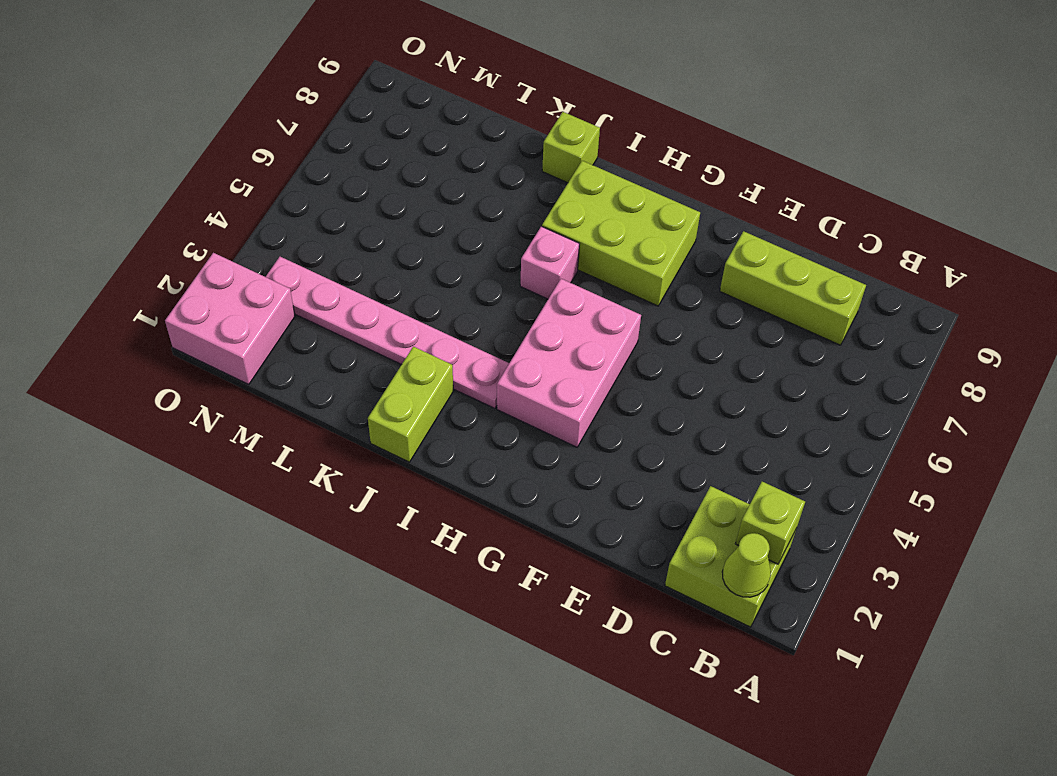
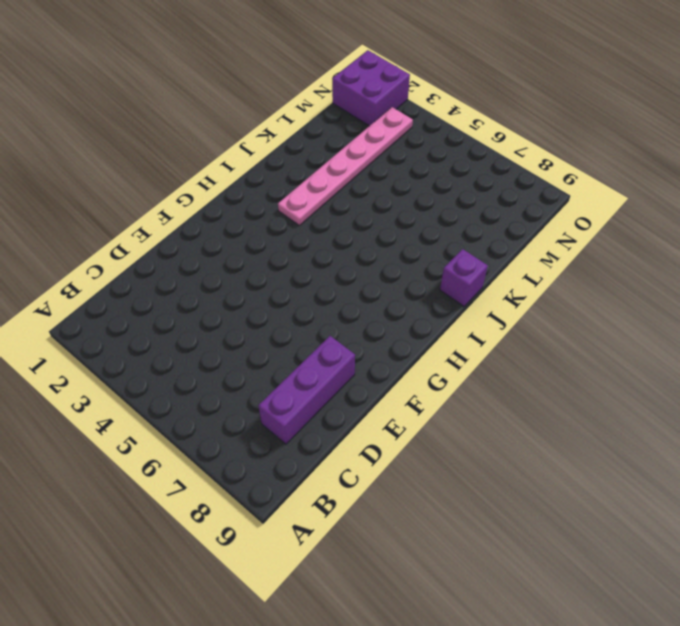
purple 1x3 brick [258,336,355,444] -> lime 1x3 brick [720,231,866,345]
purple 1x1 brick [440,249,488,306] -> lime 1x1 brick [542,112,600,183]
purple 2x2 brick [332,50,410,126] -> pink 2x2 brick [165,253,295,384]
none -> lime 2x2 brick [665,486,796,627]
none -> pink 2x3 brick [497,279,641,447]

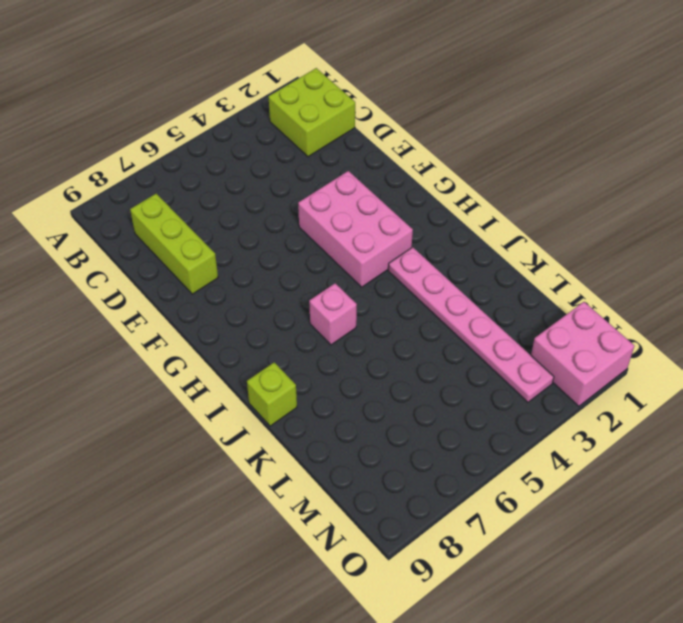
pink 2x3 brick [298,171,413,287] -> pink 2x3 brick turned to [497,279,641,447]
none -> lime 2x3 brick [542,161,700,306]
none -> lime 1x2 brick [368,347,453,462]

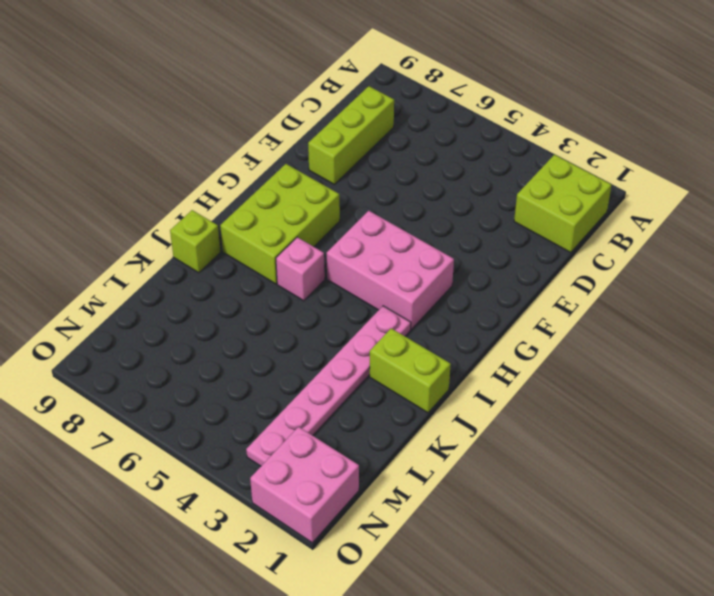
none -> lime 1x1 cone [722,533,771,597]
none -> lime 1x1 brick [735,482,805,564]

